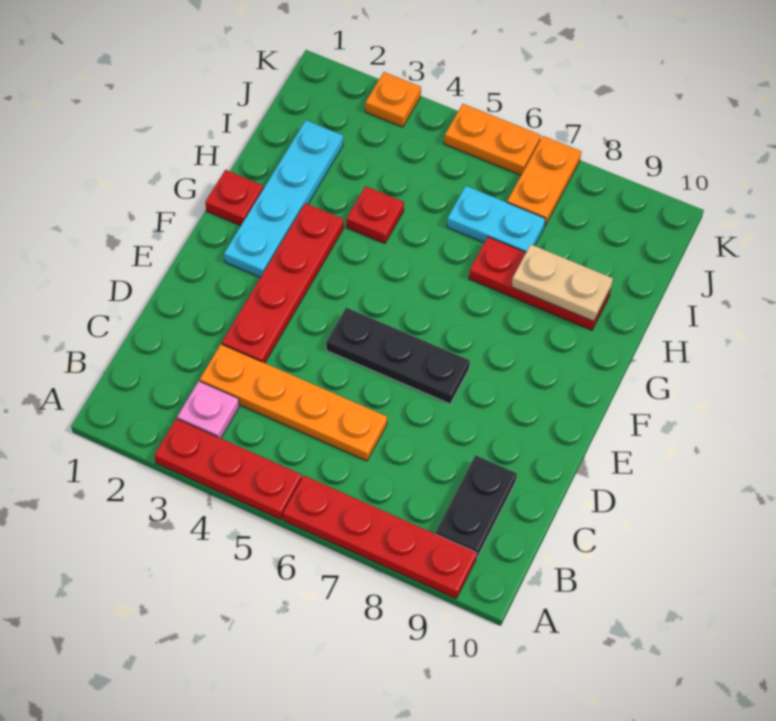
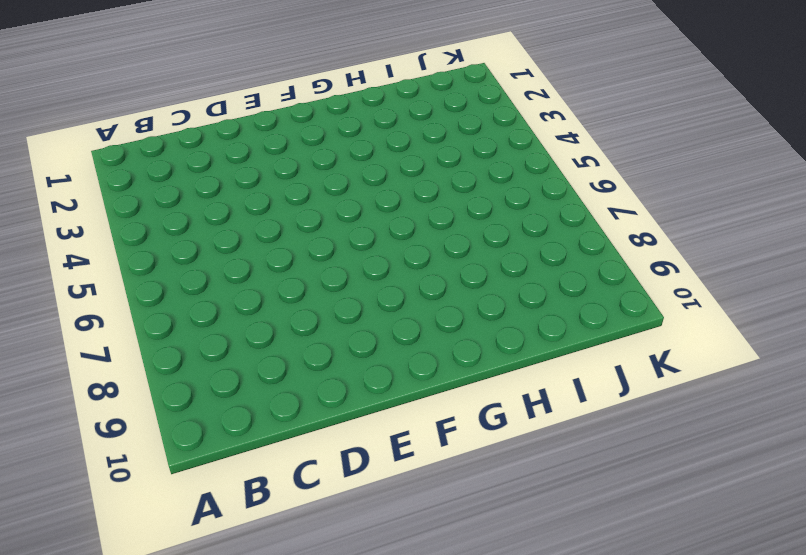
none -> red 1x3 plate [154,419,302,519]
none -> red 1x4 plate [283,476,477,598]
none -> pink 1x1 plate [177,381,239,438]

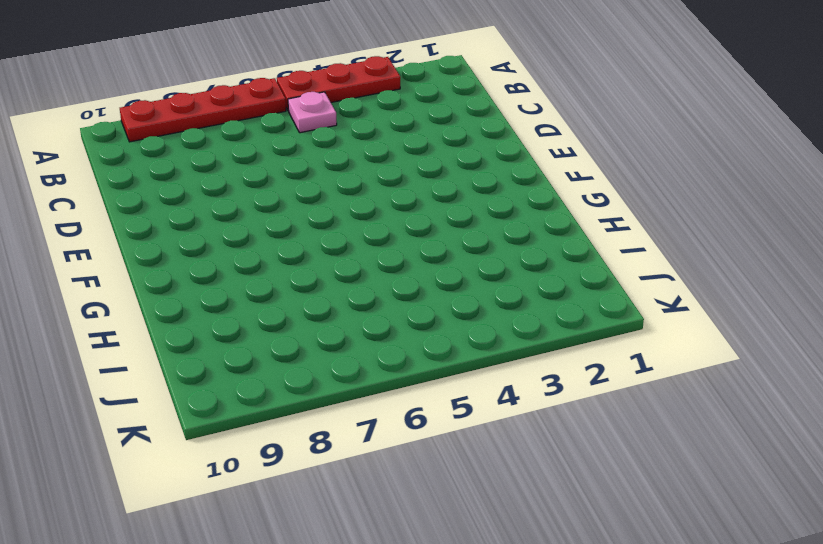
pink 1x1 plate [288,92,337,133] -> pink 1x1 plate moved to [177,381,239,438]
none -> black 1x2 plate [436,455,517,558]
none -> orange 1x4 plate [200,344,387,461]
none -> red 1x4 plate [222,203,344,363]

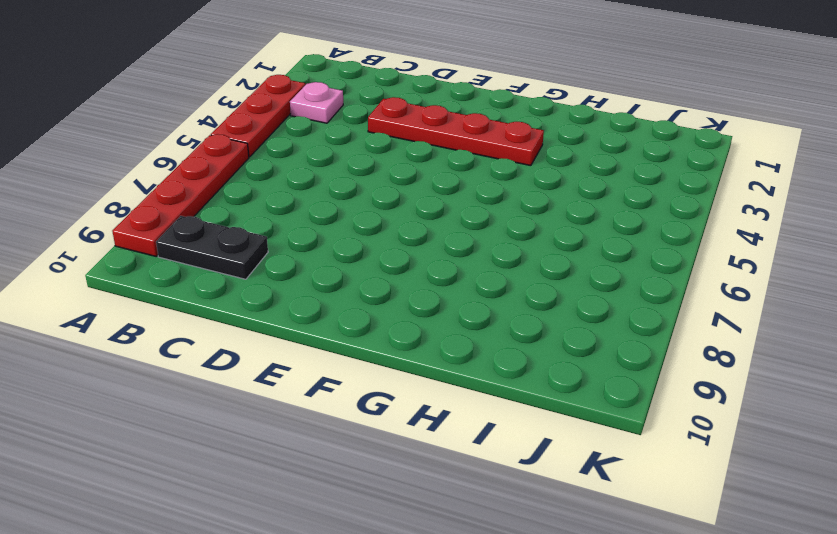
none -> orange 1x4 plate [200,344,387,461]
none -> black 1x3 plate [326,308,470,404]
none -> cyan 1x4 plate [224,120,343,277]

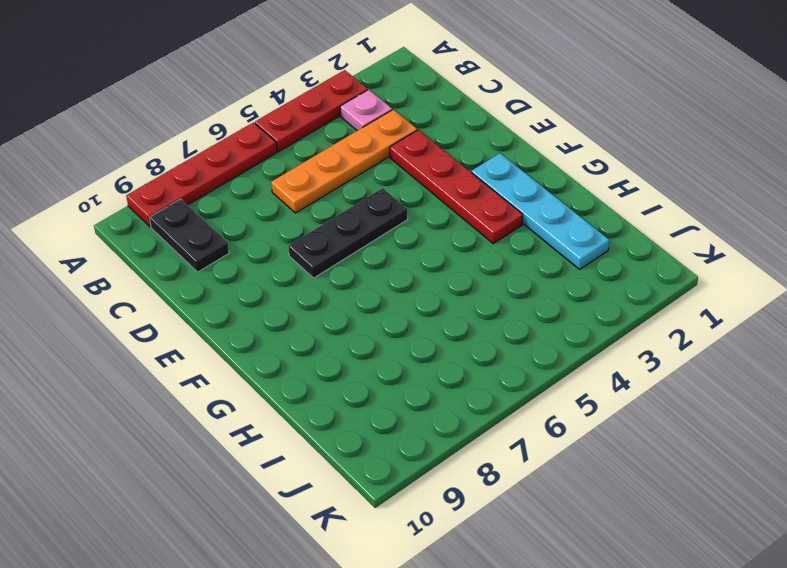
none -> red 1x1 plate [205,170,263,226]
none -> red 1x1 plate [347,186,404,244]
none -> red 1x3 plate [469,237,611,330]

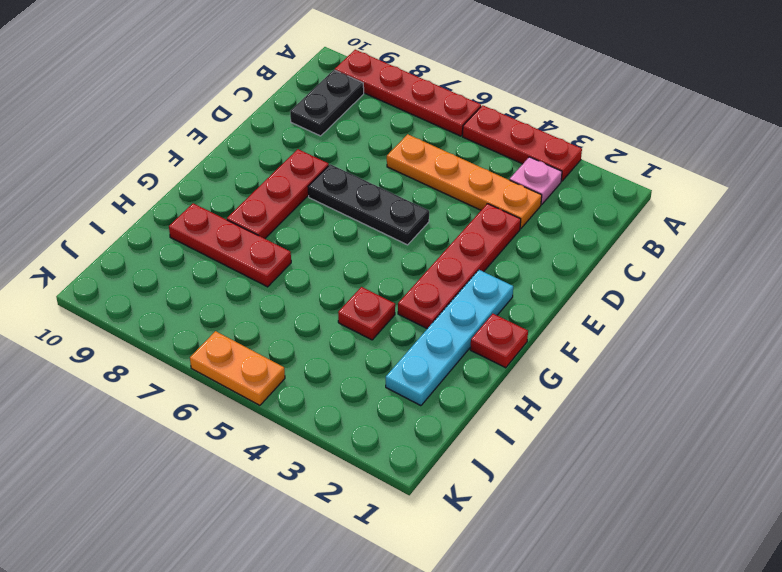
red 1x3 plate [227,149,329,239] -> none
none -> cyan 1x2 plate [447,186,546,252]
none -> orange 1x2 plate [507,136,581,225]
none -> orange 1x1 plate [365,72,421,127]

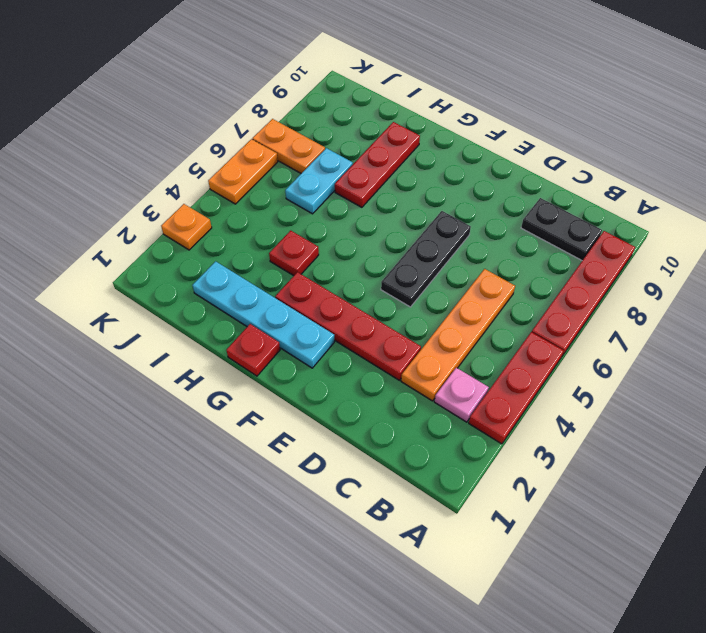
none -> tan 1x2 plate [512,245,613,321]

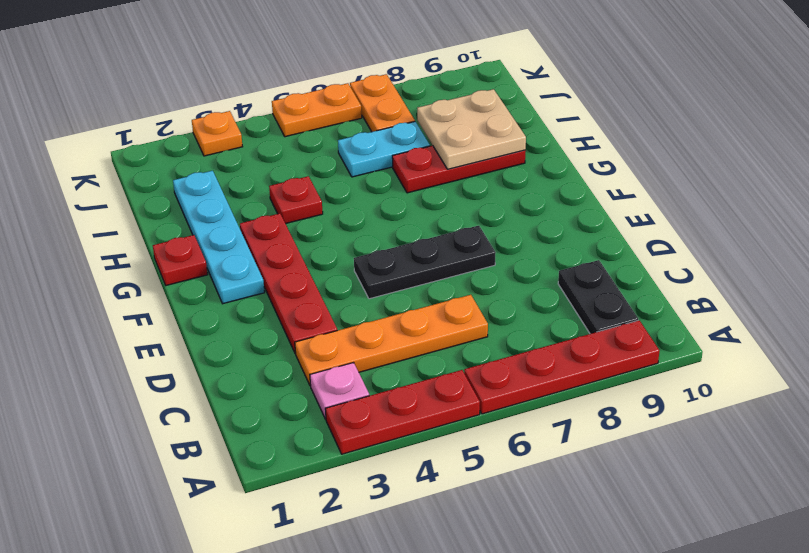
tan 2x2 plate [417,89,526,169] -> tan 1x2 plate [512,245,613,321]

